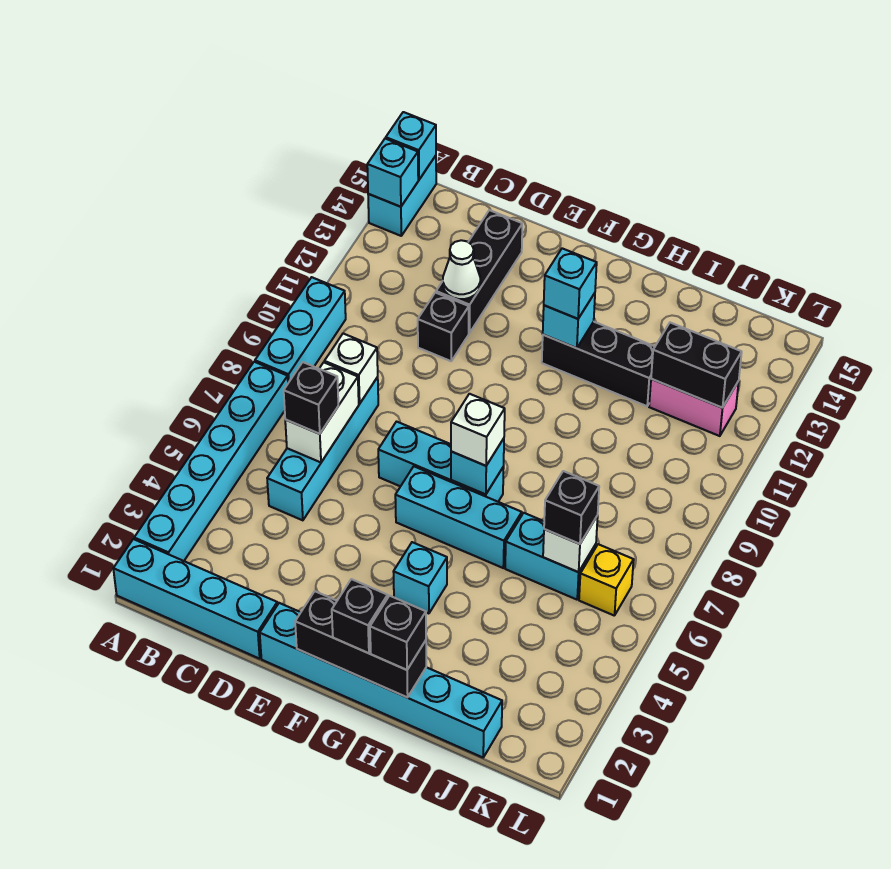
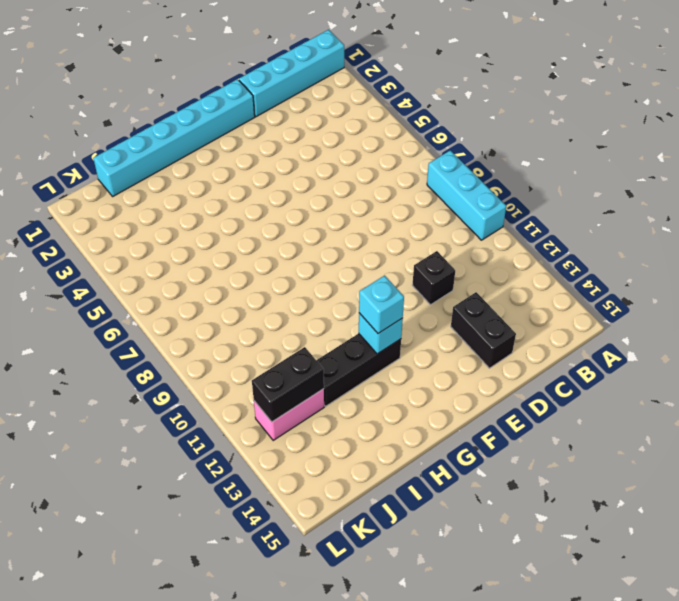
black 1x2 brick [451,292,516,368] -> black 1x3 brick [436,210,522,333]
none -> cyan 1x6 brick [134,362,288,561]
none -> cyan 1x2 brick [368,156,436,236]
none -> cyan 1x4 brick [267,377,378,520]
none -> cyan 1x3 brick [378,422,504,502]

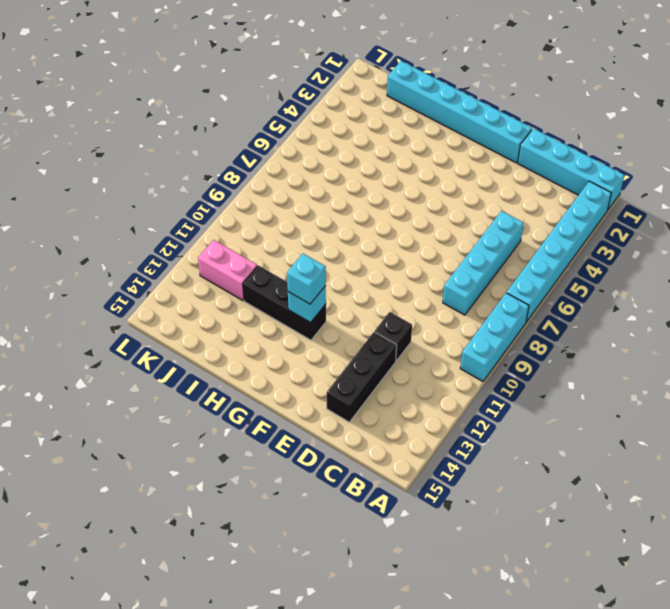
none -> cyan 1x2 brick [368,156,436,236]
none -> cyan 1x3 brick [378,422,504,502]
none -> cyan 1x3 brick [395,466,522,568]
none -> cyan 1x1 brick [393,542,447,614]

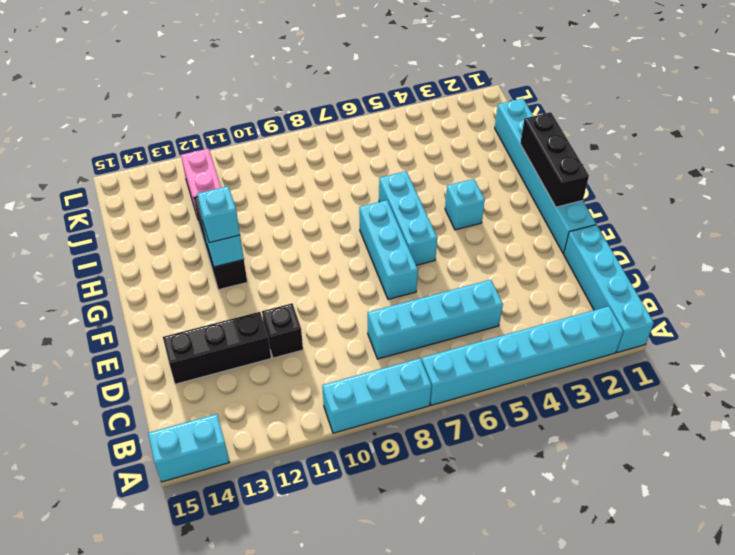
none -> cyan 1x2 brick [505,513,596,600]
none -> yellow 1x1 brick [579,544,634,616]
none -> cyan 1x1 brick [367,138,418,207]
none -> cyan 1x1 brick [386,112,436,180]

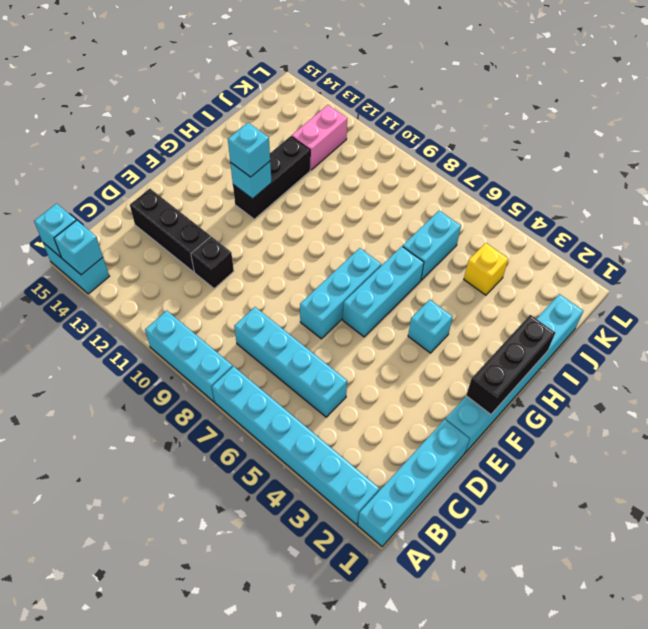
yellow 1x1 brick [464,243,508,295] -> yellow 1x1 brick moved to [579,544,634,616]
none -> white 1x2 brick [285,362,359,462]
none -> white 1x1 brick [325,334,378,404]
none -> white 1x1 cone [443,240,480,299]
none -> cyan 1x1 brick [451,438,504,495]

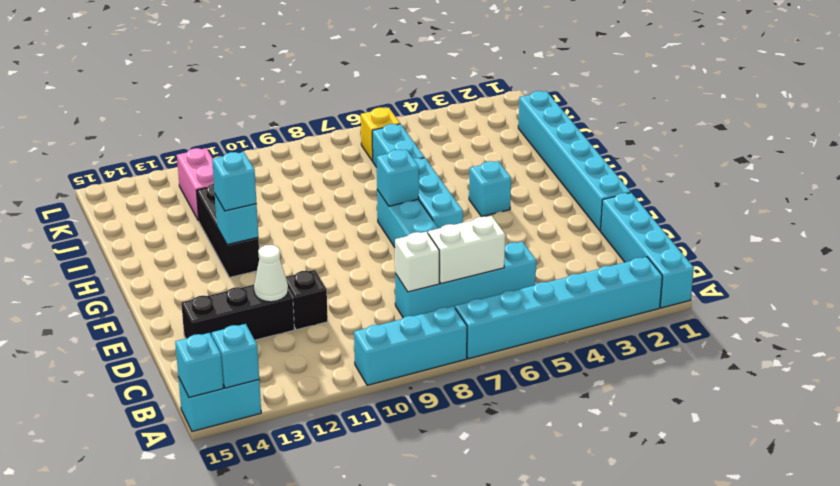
none -> black 1x3 brick [295,591,426,697]
none -> white 1x1 brick [543,515,598,572]
none -> black 1x2 brick [651,323,742,408]
none -> black 1x1 brick [284,362,338,434]

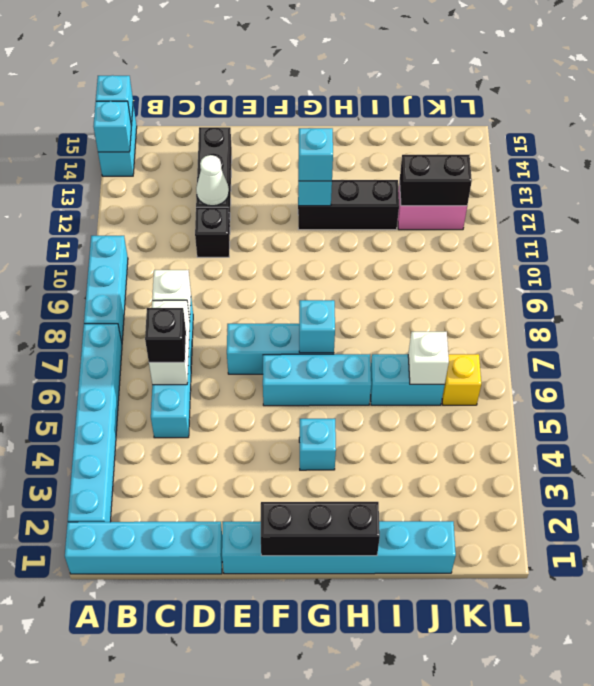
none -> black 1x1 brick [332,579,388,653]
none -> white 1x1 brick [451,394,505,466]
none -> black 1x1 brick [370,596,426,670]
none -> black 1x1 brick [544,471,599,544]

